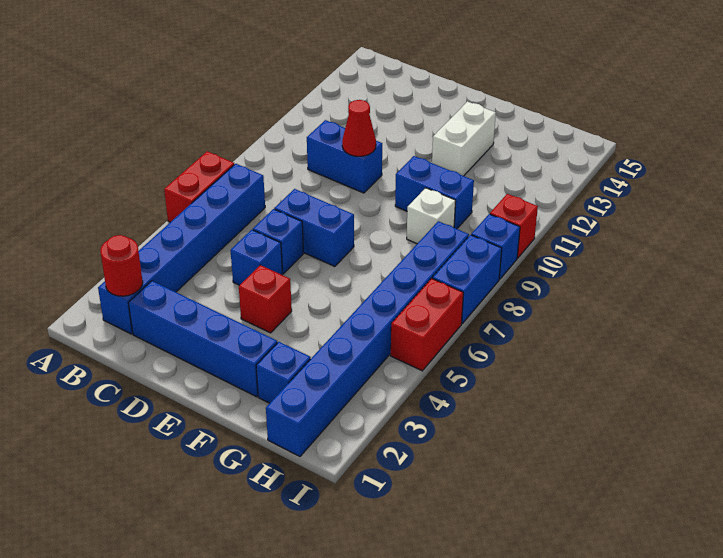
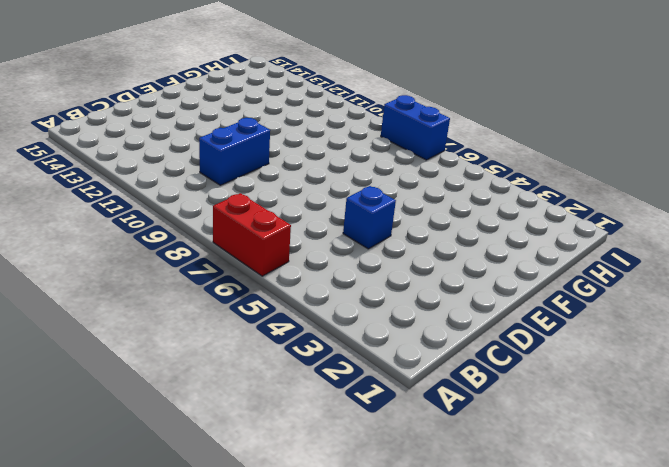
none -> blue 1x6 brick [98,164,265,334]
none -> blue 1x4 brick [129,281,277,397]
none -> blue 1x1 brick [253,209,303,274]

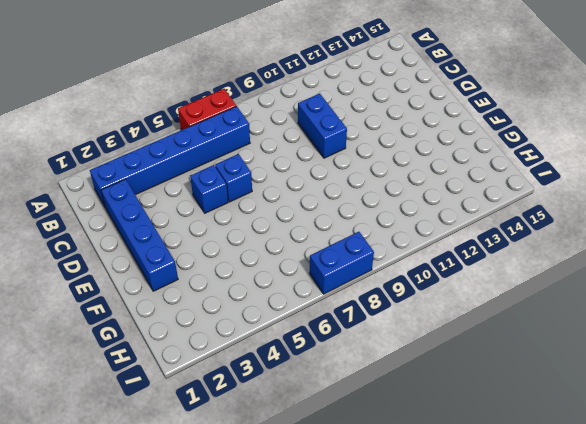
none -> blue 1x2 brick [274,189,354,267]
none -> red 1x1 brick [239,265,292,333]
none -> blue 1x2 brick [395,156,474,229]

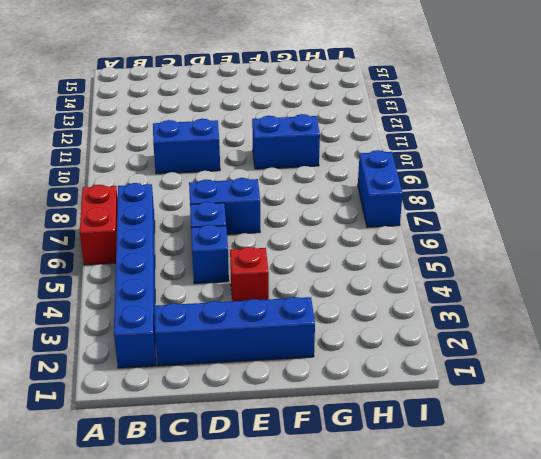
none -> white 1x2 brick [432,102,496,176]
none -> blue 1x1 brick [256,342,311,403]
none -> white 1x1 brick [407,188,456,244]

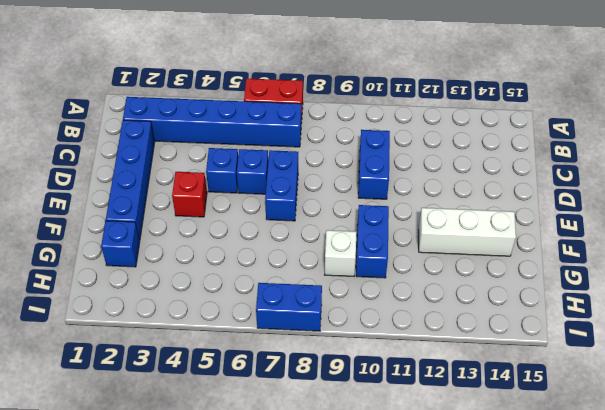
white 1x3 brick [419,208,516,256] -> white 1x2 brick [432,102,496,176]
none -> blue 1x8 brick [266,221,469,456]
none -> red 1x2 brick [391,278,463,371]
none -> blue 1x1 brick [471,214,520,279]

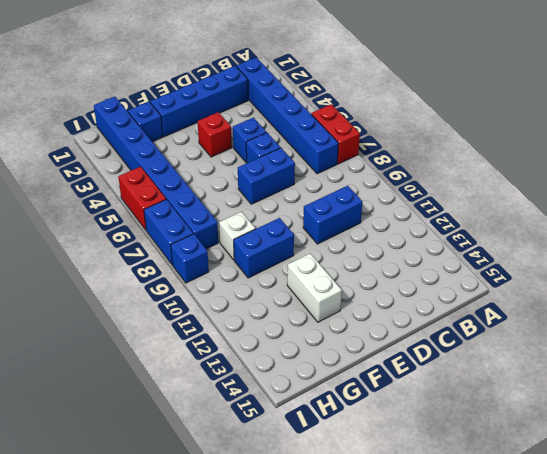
none -> red 1x1 brick [490,194,538,258]
none -> red 1x1 round brick [100,235,143,296]
none -> red 1x1 cone [342,100,376,156]

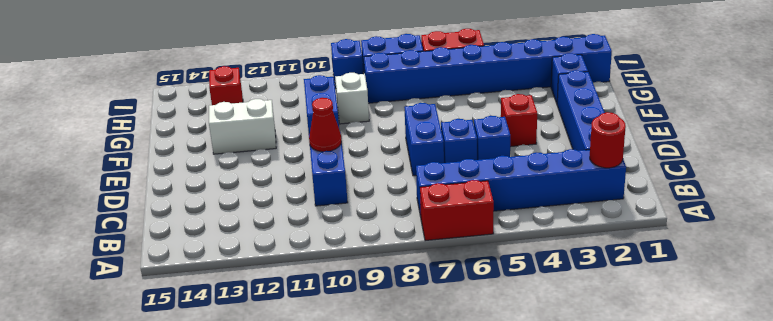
red 1x1 brick [209,66,243,105] -> red 1x1 brick moved to [490,194,538,258]

